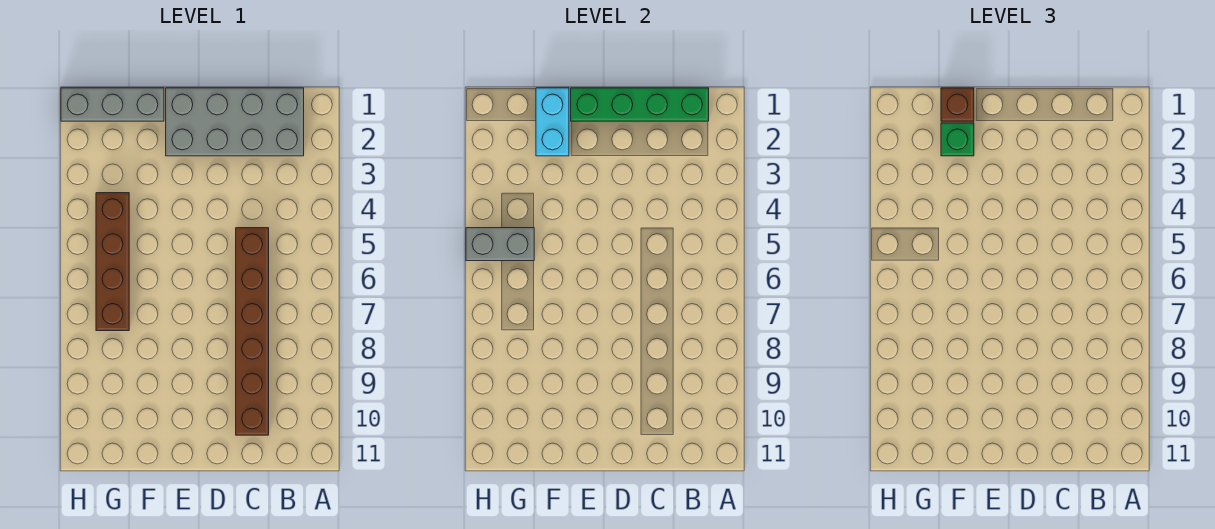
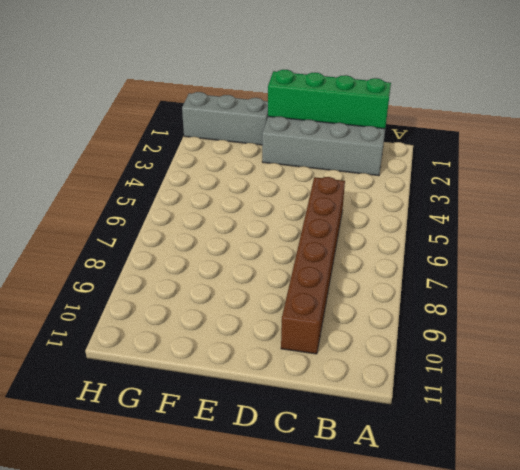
none -> brown 1x4 brick [96,193,129,331]
none -> cyan 1x2 brick [536,88,569,156]

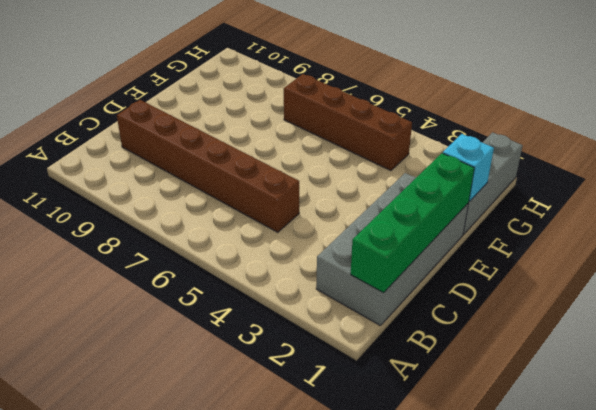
cyan 1x1 brick [443,134,494,202] -> cyan 1x2 brick [536,88,569,156]
none -> grey 1x2 brick [466,228,534,261]
none -> brown 1x1 brick [941,88,974,121]

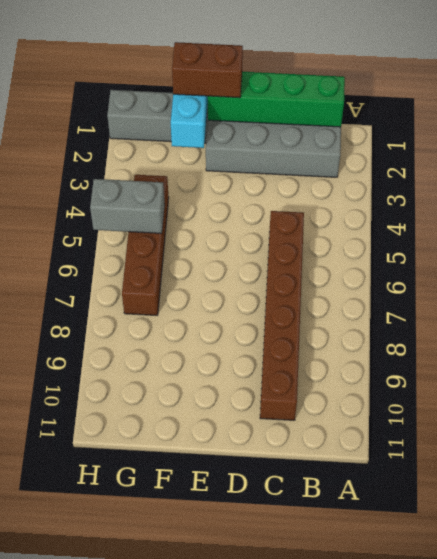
brown 1x2 brick [172,42,243,98] -> brown 1x1 brick [941,88,974,121]
none -> green 1x1 brick [941,123,974,156]

